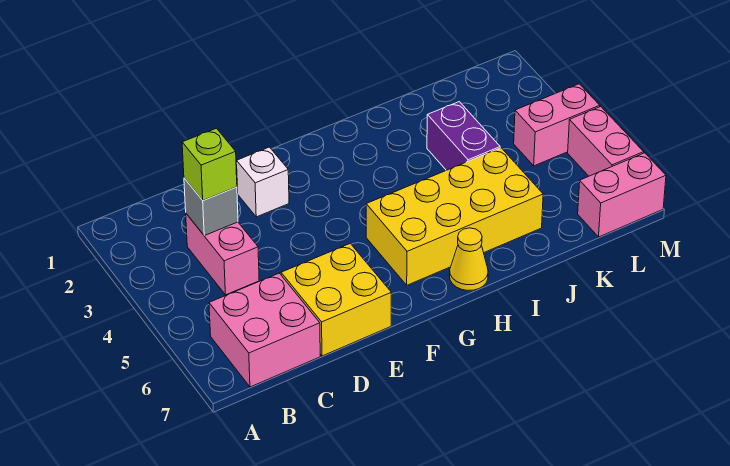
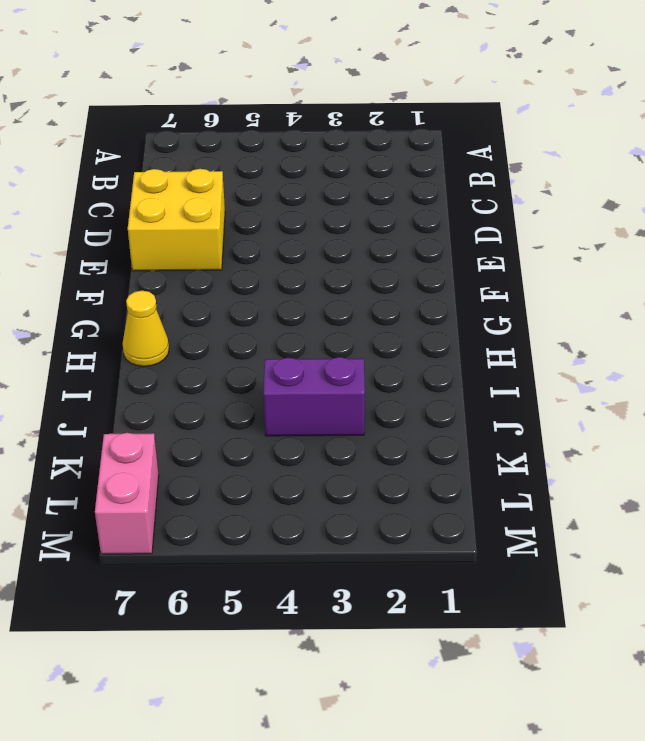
none -> pink 2x2 brick [209,273,320,387]
none -> pink 1x2 brick [186,214,259,295]
none -> white 1x1 brick [237,147,289,217]

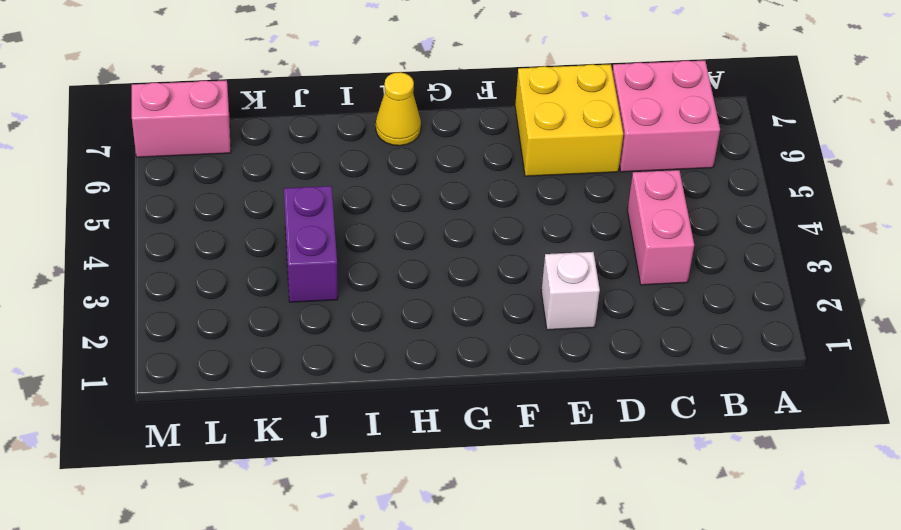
none -> yellow 2x4 brick [366,148,543,285]
none -> pink 1x2 brick [514,84,600,166]
none -> pink 1x2 brick [568,107,644,176]

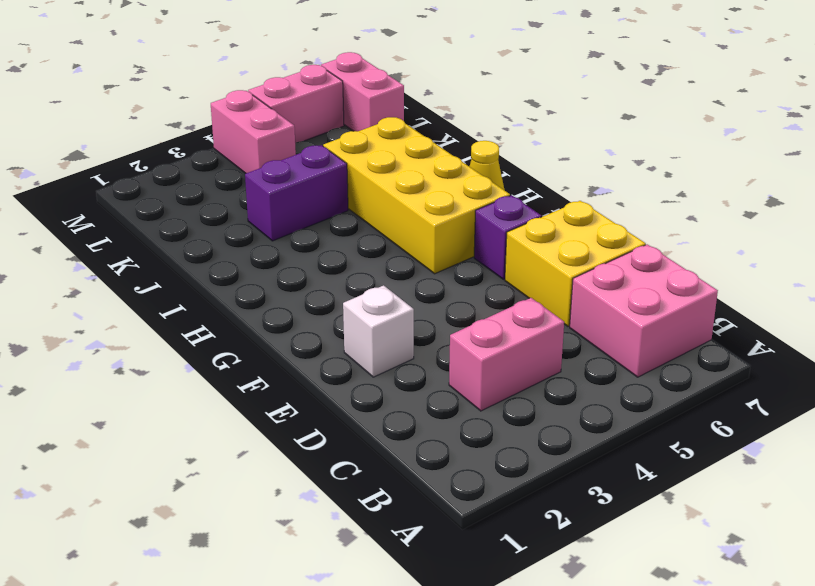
purple 1x1 brick [474,195,541,279] -> none
none -> grey 1x1 brick [184,178,238,236]
none -> lime 1x1 brick [182,128,237,200]

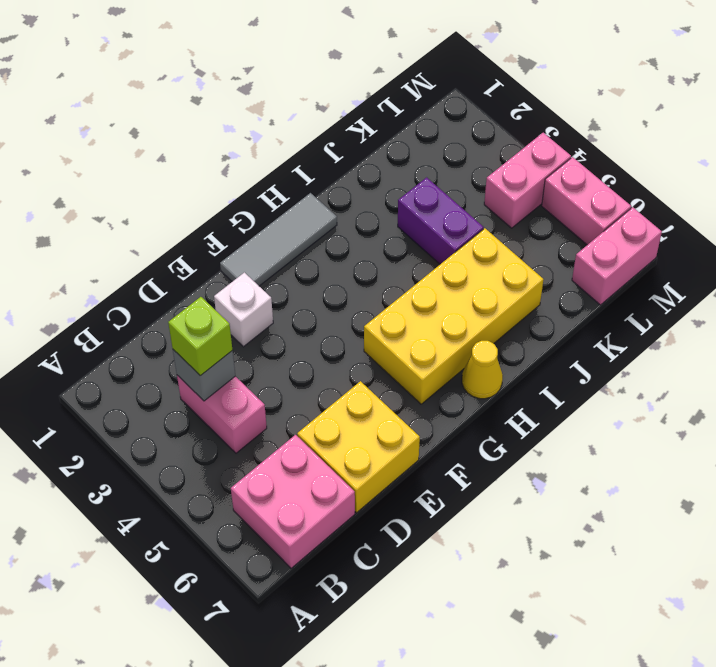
grey 1x3 tile [220,193,337,286] -> none

